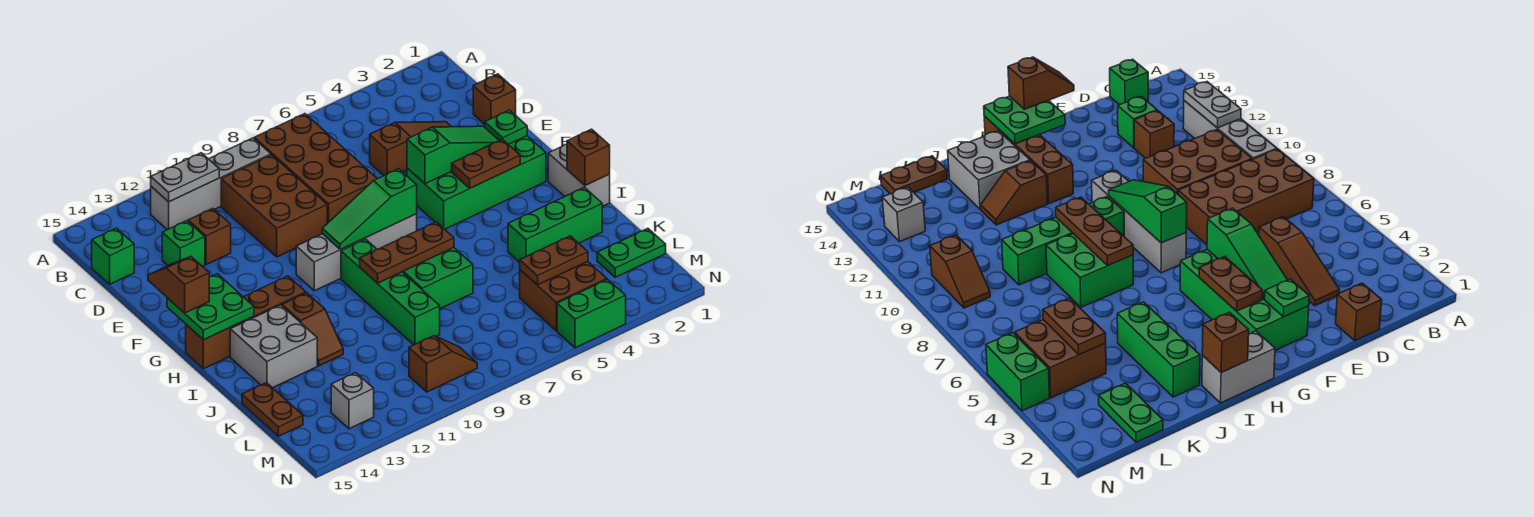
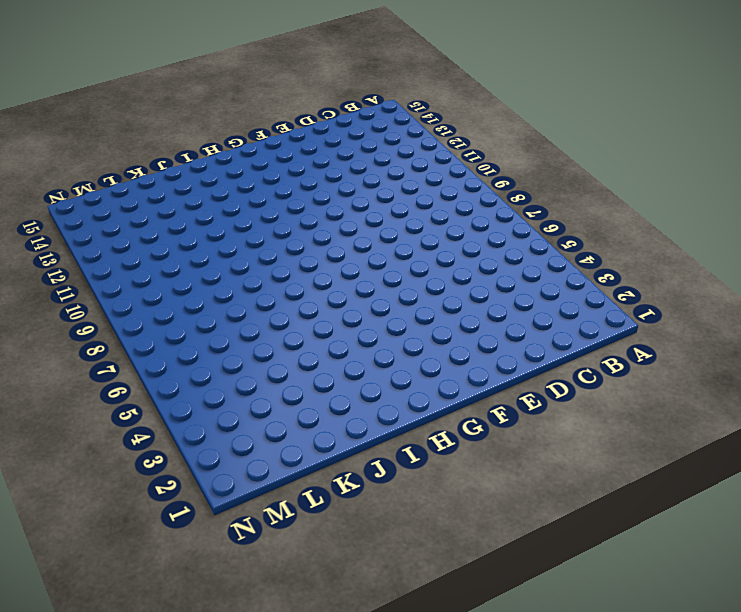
none -> brown 2x4 brick [254,114,377,223]
none -> grey 1x4 brick [151,138,271,230]
none -> brown 2x3 brick [221,155,327,257]
none -> green 1x1 brick [92,228,134,284]

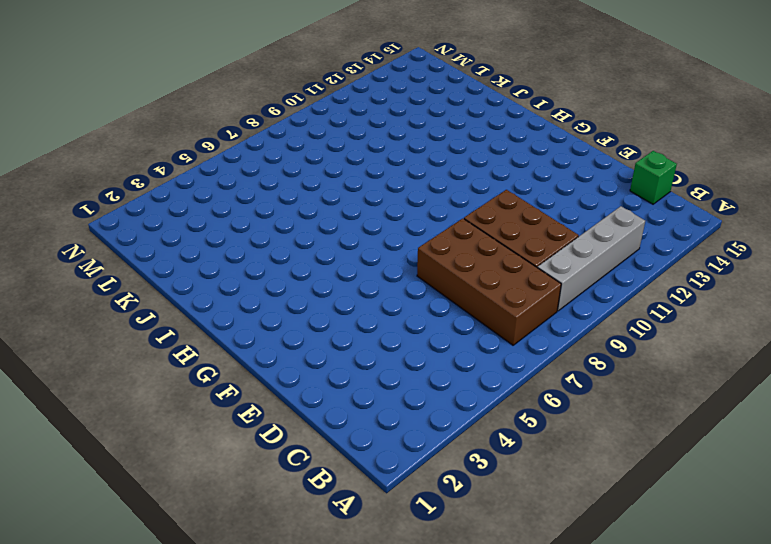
none -> brown 1x1 brick [473,74,516,124]
none -> brown 1x3 slope [370,122,451,176]
none -> brown 1x1 brick [188,208,231,265]
none -> green 1x1 brick [162,221,205,266]

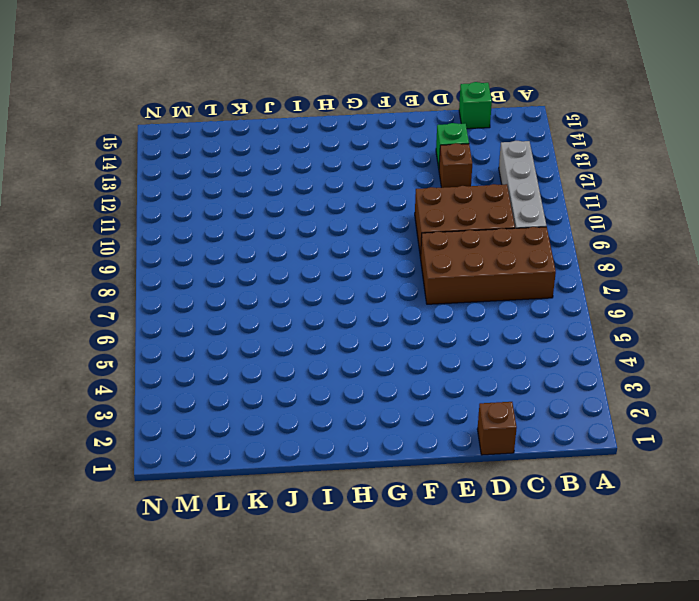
none -> brown 1x3 slope [370,122,451,176]
none -> green 2x4 brick [407,136,546,229]
none -> grey 1x4 brick [296,214,417,291]
none -> grey 1x2 brick [548,144,610,206]

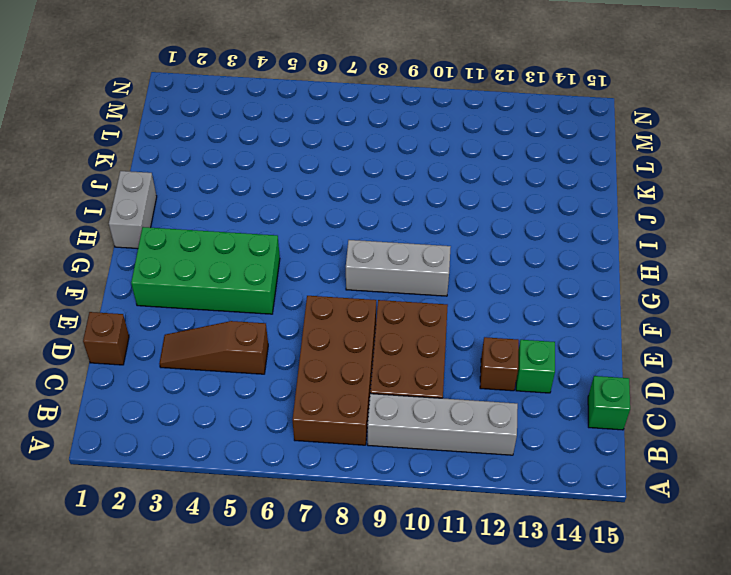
grey 1x3 brick [346,240,451,296] -> grey 1x4 brick [296,214,417,291]
none -> green 1x4 brick [341,239,440,345]
none -> brown 1x4 brick [186,276,306,369]
none -> green 2x2 brick [403,248,473,309]
none -> brown 1x2 slope [282,293,343,366]

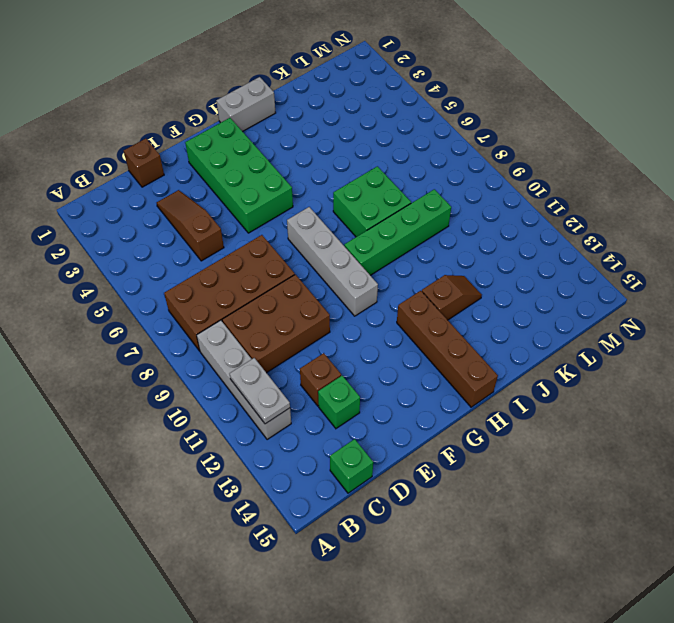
none -> grey 2x2 brick [230,305,317,388]
none -> green 1x3 brick [508,187,602,262]
none -> brown 1x2 plate [242,383,303,436]
none -> green 1x2 plate [597,228,666,277]

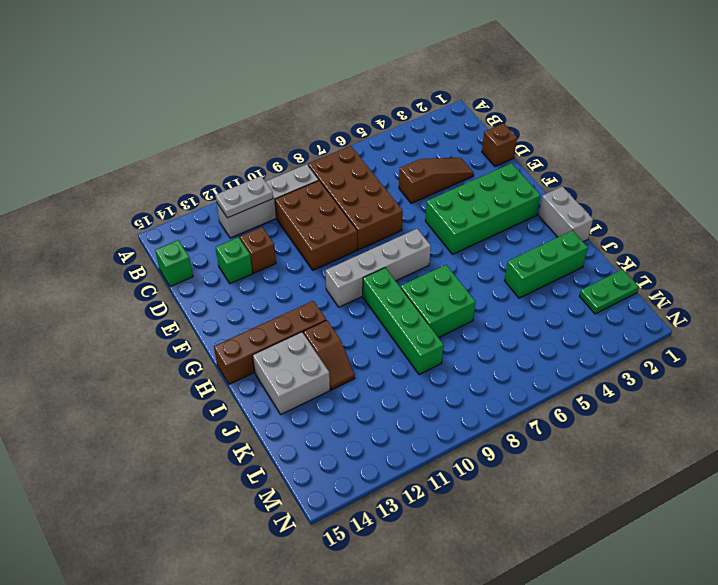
none -> brown 1x2 plate [242,383,303,436]
none -> brown 2x2 brick [520,262,607,331]
none -> brown 1x2 slope [409,336,477,392]
none -> grey 1x1 brick [331,373,374,429]

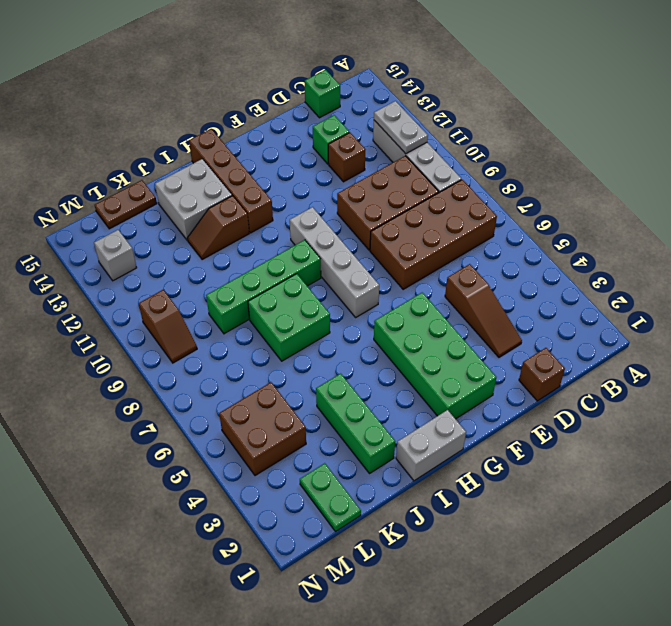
none -> green 1x2 brick [557,279,626,348]
none -> green 1x1 plate [485,110,527,144]
none -> green 1x3 slope [407,126,499,184]
none -> brown 1x2 plate [452,139,520,188]

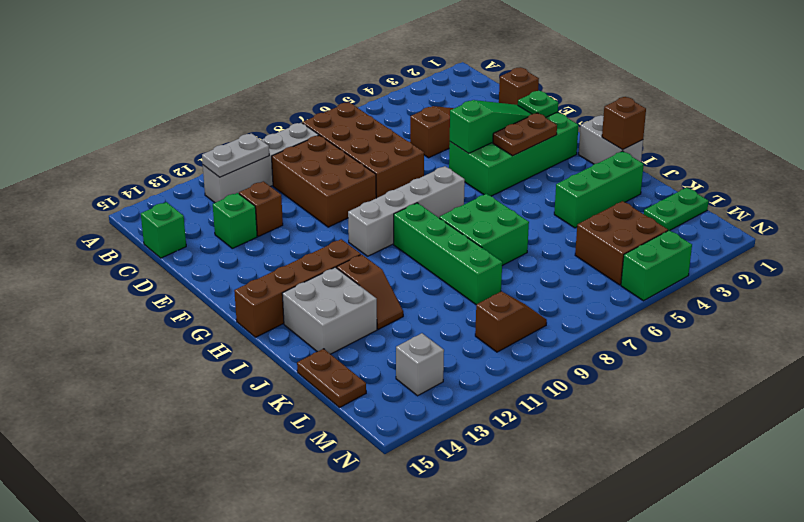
none -> green 1x3 slope [322,169,417,250]
none -> green 2x2 plate [167,274,254,340]
none -> brown 1x3 plate [360,222,454,283]
none -> brown 1x2 plate [520,236,588,285]

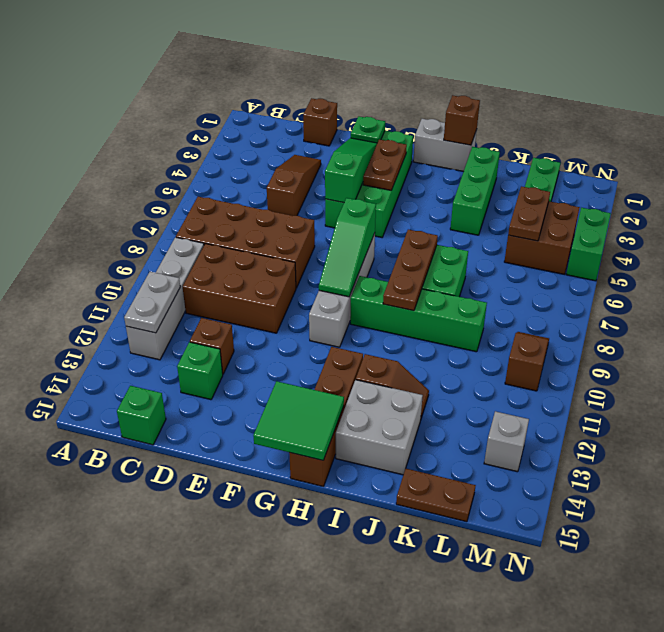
green 2x2 tile [253,381,344,460] -> green 2x2 plate [167,274,254,340]
none -> brown 1x2 slope [148,257,209,313]

